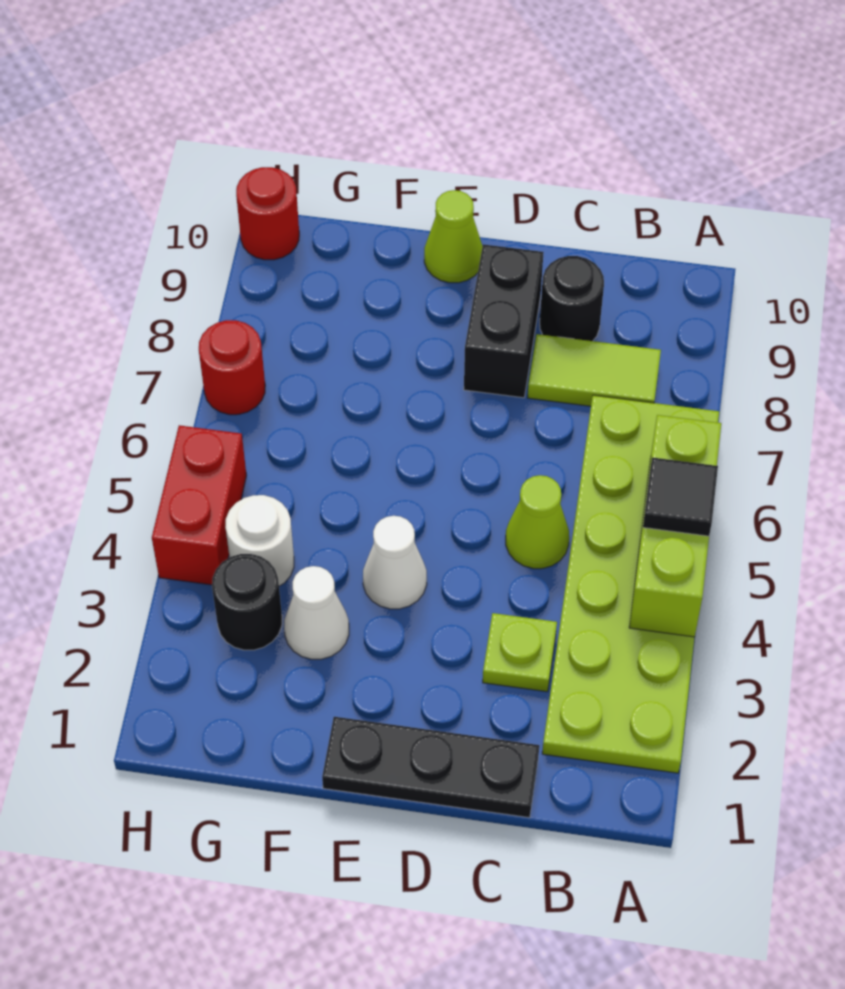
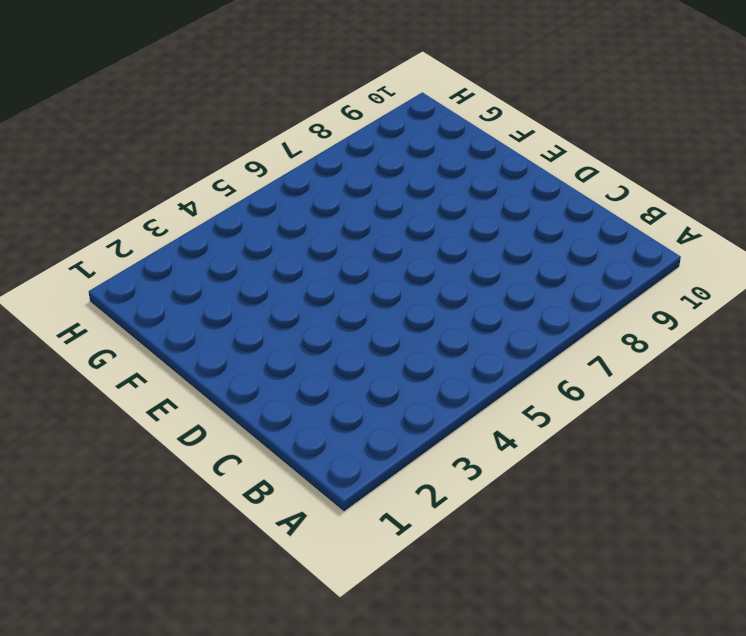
none -> lime 2x6 plate [542,395,719,773]
none -> lime 1x2 tile [528,334,661,406]
none -> black 1x3 plate [322,717,539,818]

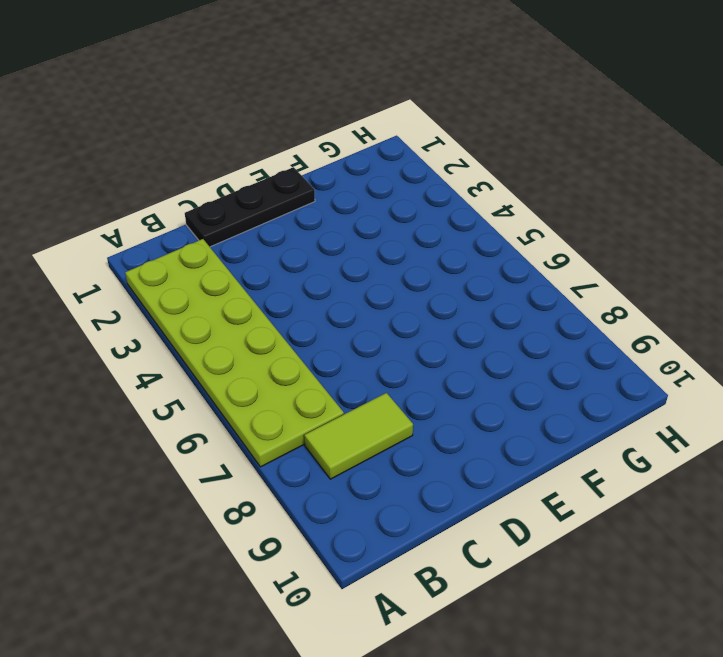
none -> lime 1x1 plate [483,613,557,692]
none -> lime 1x1 cone [506,475,569,569]
none -> black 1x1 round brick [540,256,604,341]

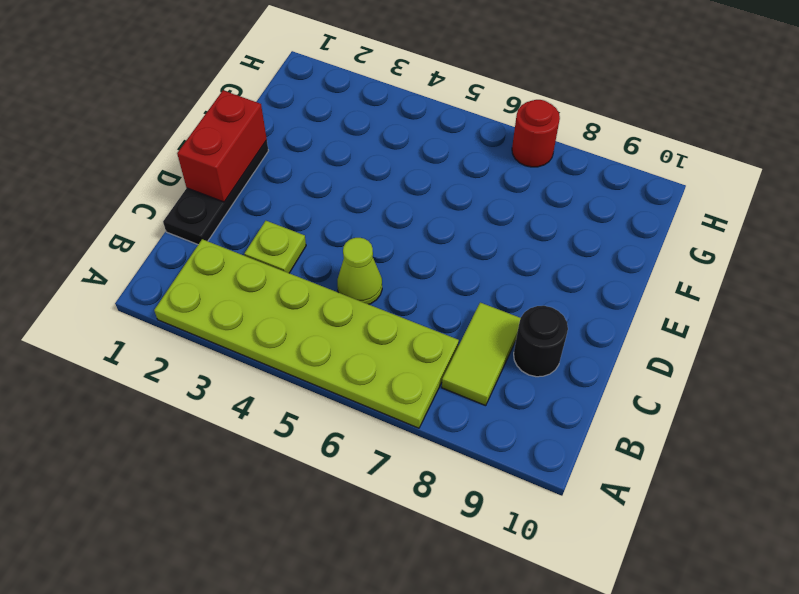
red 1x2 brick [177,90,267,202] -> red 1x2 brick turned to [152,425,247,585]
none -> black 1x2 brick [464,244,544,398]
none -> white 1x1 cone [363,516,427,609]
none -> lime 1x1 cone [424,190,482,283]

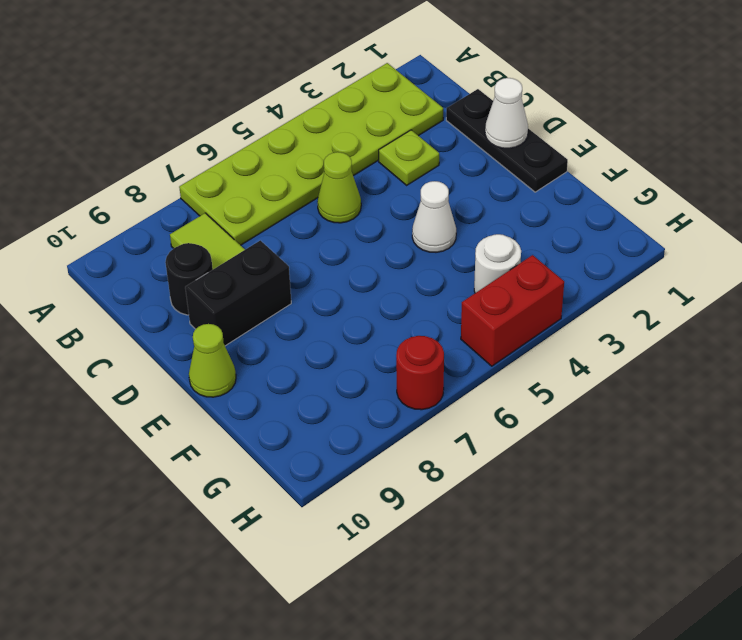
white 1x1 cone [485,78,528,148] -> white 1x1 cone moved to [284,566,349,659]
none -> black 1x1 round brick [212,554,282,650]
none -> red 1x1 round brick [236,167,299,260]
none -> lime 1x3 brick [629,415,721,637]

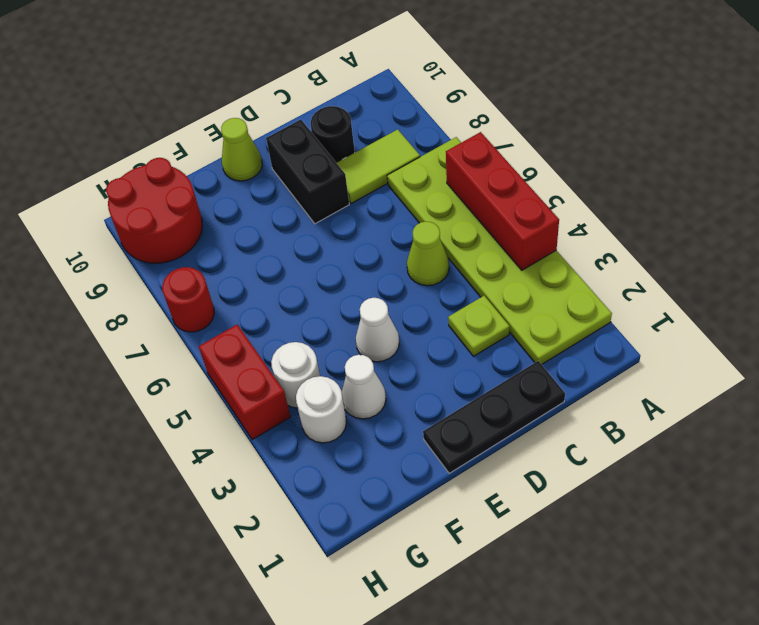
red 1x3 brick [446,132,559,270] -> lime 1x3 brick [629,415,721,637]
white 1x1 round brick [296,376,346,443] -> black 1x1 round brick [212,554,282,650]
red 2x2 round brick [106,158,202,263] -> red 1x1 round brick [236,167,299,260]
none -> black 1x1 tile [643,457,718,536]

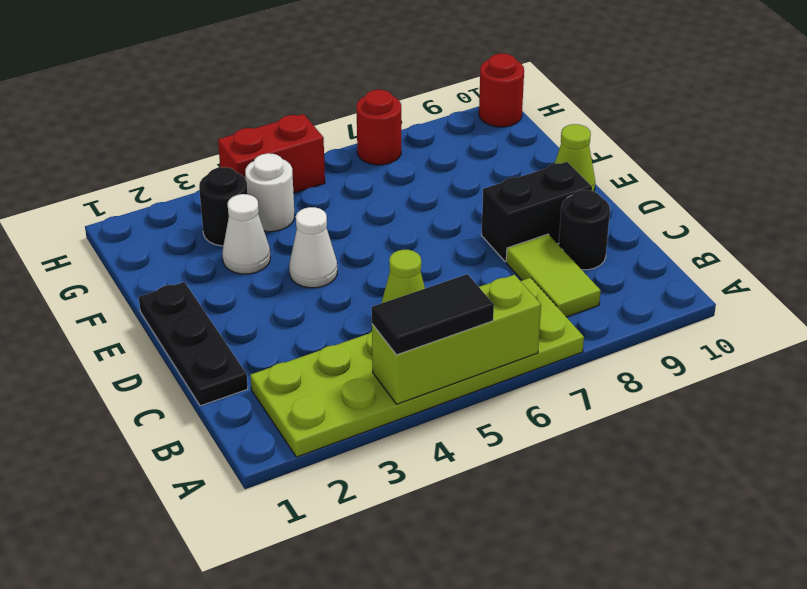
black 1x2 tile [372,274,494,355] -> black 1x1 tile [643,457,718,536]
none -> lime 1x1 plate [483,613,557,692]

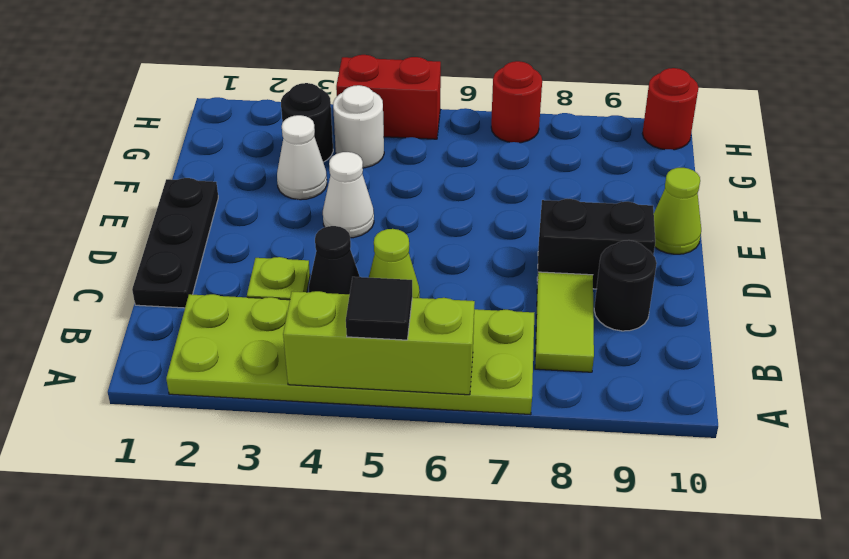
black 1x1 cone [309,226,360,294] -> none

